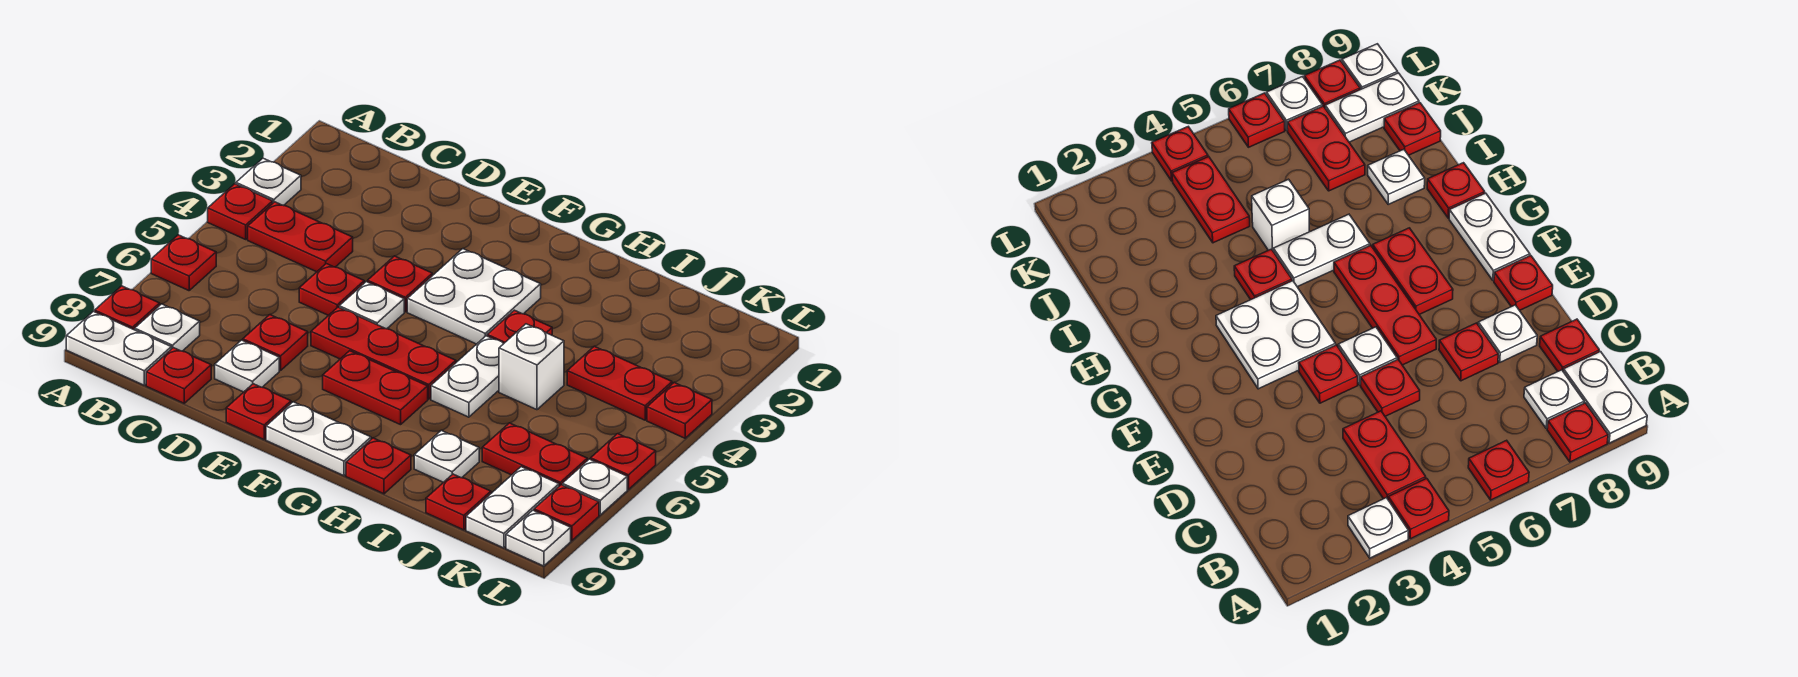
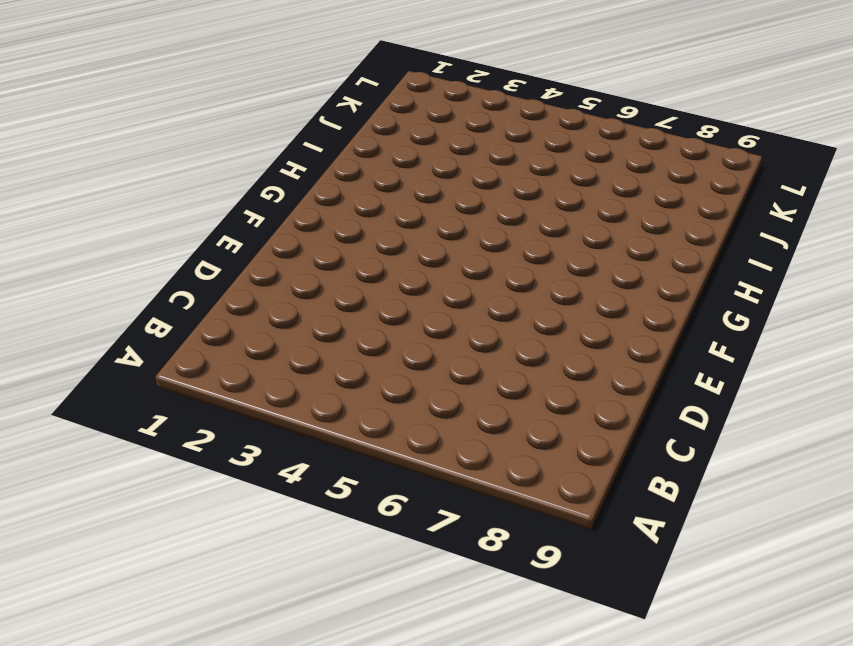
none -> white 1x1 plate [236,158,301,206]
none -> red 1x1 plate [208,184,273,239]
none -> red 1x1 plate [151,235,216,291]
none -> red 1x1 plate [95,286,160,330]

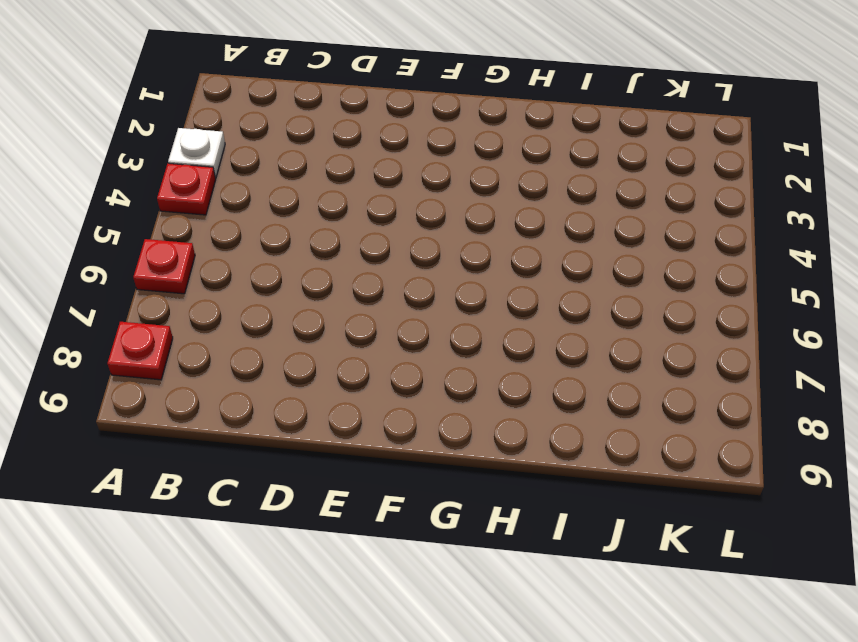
none -> white 1x2 plate [66,312,171,385]
none -> red 1x2 plate [248,202,353,272]
none -> white 1x1 plate [135,304,200,351]
none -> red 1x1 plate [146,348,211,403]

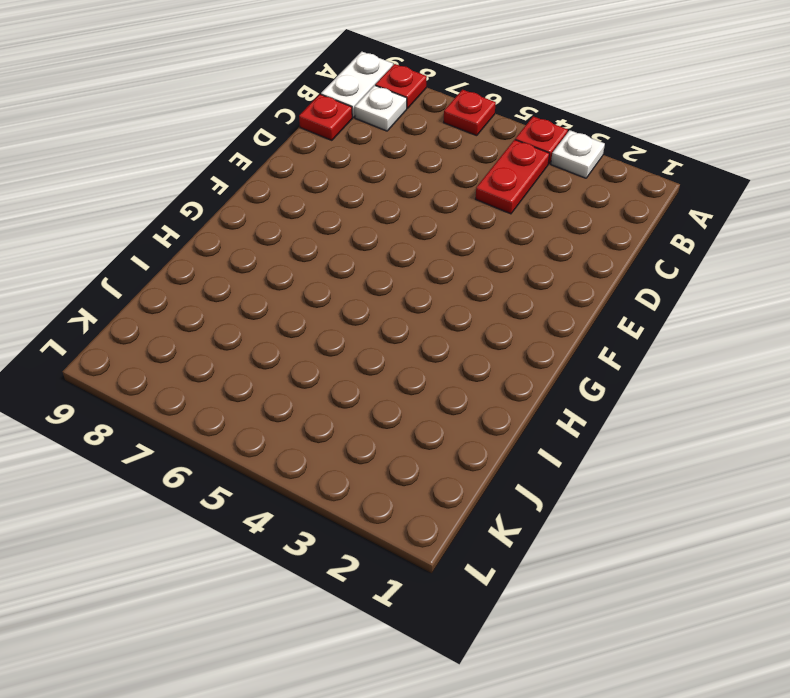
none -> red 1x1 plate [299,264,364,316]
none -> red 1x1 plate [243,315,308,370]
none -> white 1x1 plate [215,340,279,392]
none -> red 1x1 plate [368,256,432,312]

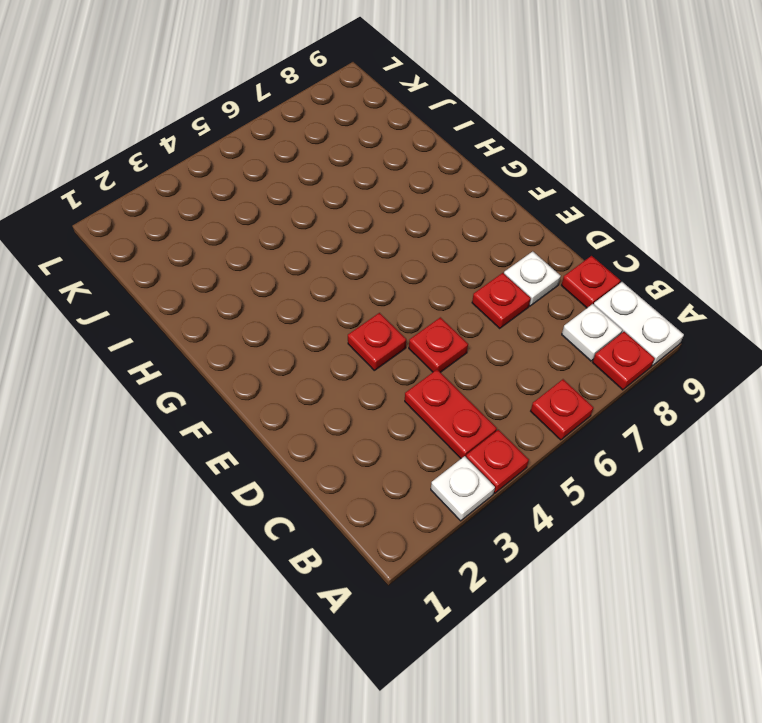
none -> white 1x1 plate [339,282,404,329]
none -> red 1x3 plate [311,307,456,399]
none -> red 1x1 plate [226,384,291,439]
none -> white 2x2 plate [407,249,541,344]

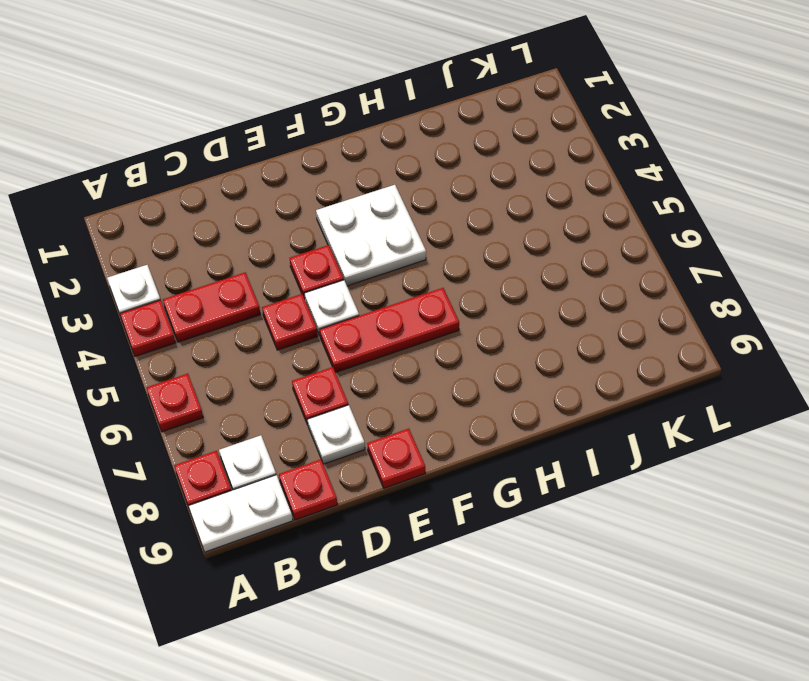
none -> red 1x2 plate [323,351,428,425]
none -> white 1x2 plate [266,402,371,476]
none -> red 1x1 plate [487,310,552,343]
none -> white 1x2 plate [431,336,504,417]

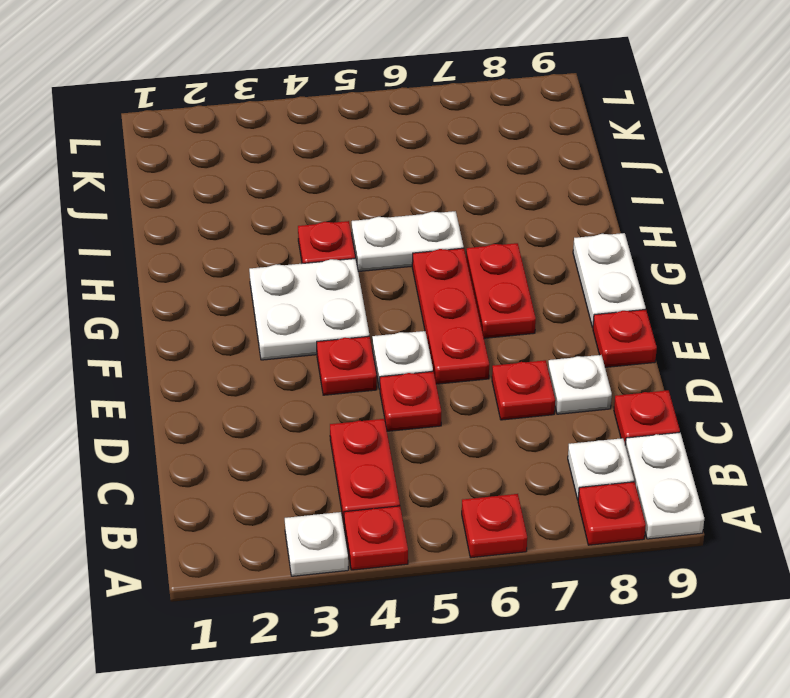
none -> red 1x1 plate [346,438,411,494]
none -> white 1x1 brick [499,324,564,410]
none -> white 1x1 plate [414,430,479,482]
none -> red 1x2 plate [567,346,672,420]

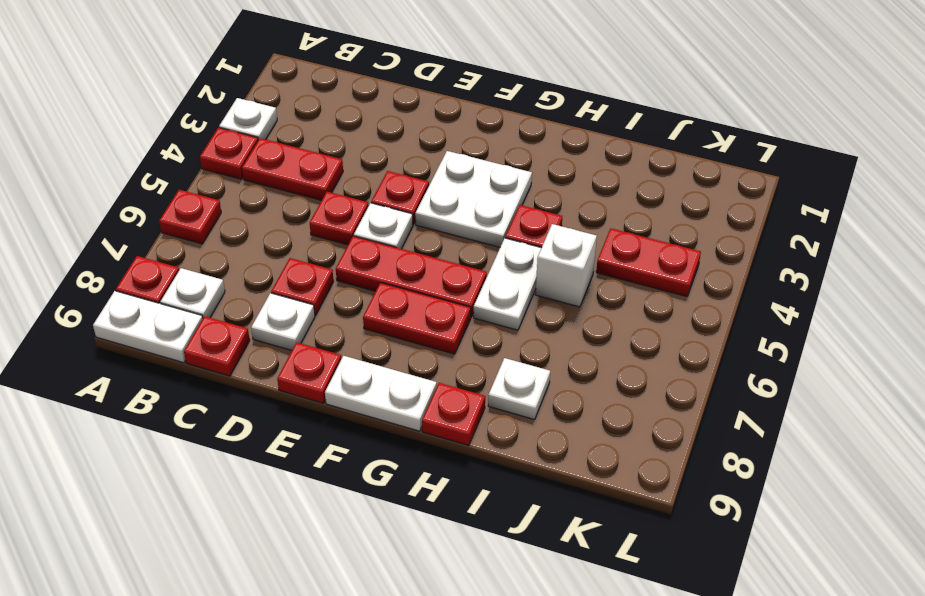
none -> red 1x2 plate [482,423,587,486]
none -> red 1x1 plate [426,474,491,530]
none -> white 1x2 plate [466,467,559,548]
none -> red 1x1 plate [647,382,712,438]

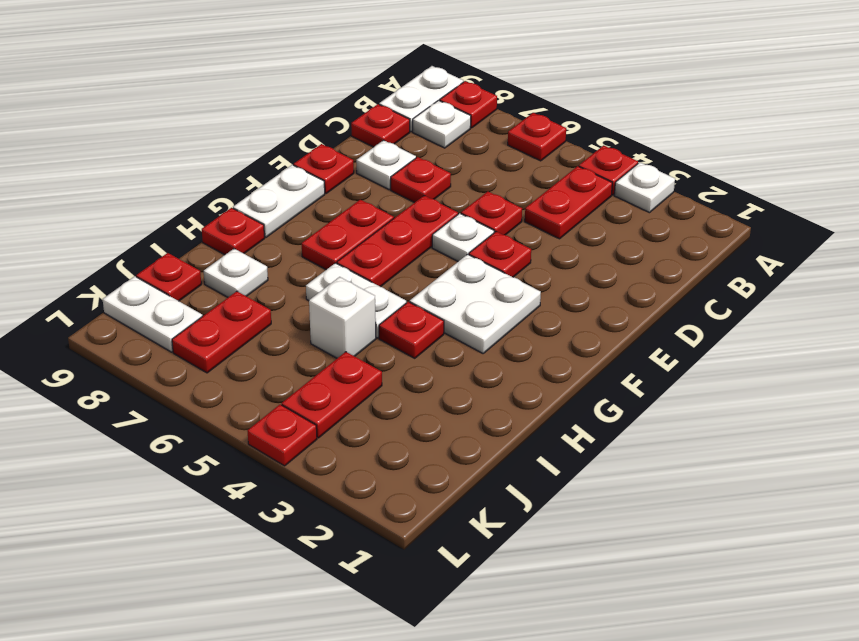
none -> red 1x1 plate [591,434,656,489]
none -> white 1x1 plate [562,459,627,515]
none -> red 1x1 plate [534,485,599,540]
none -> white 1x1 plate [506,510,571,566]

